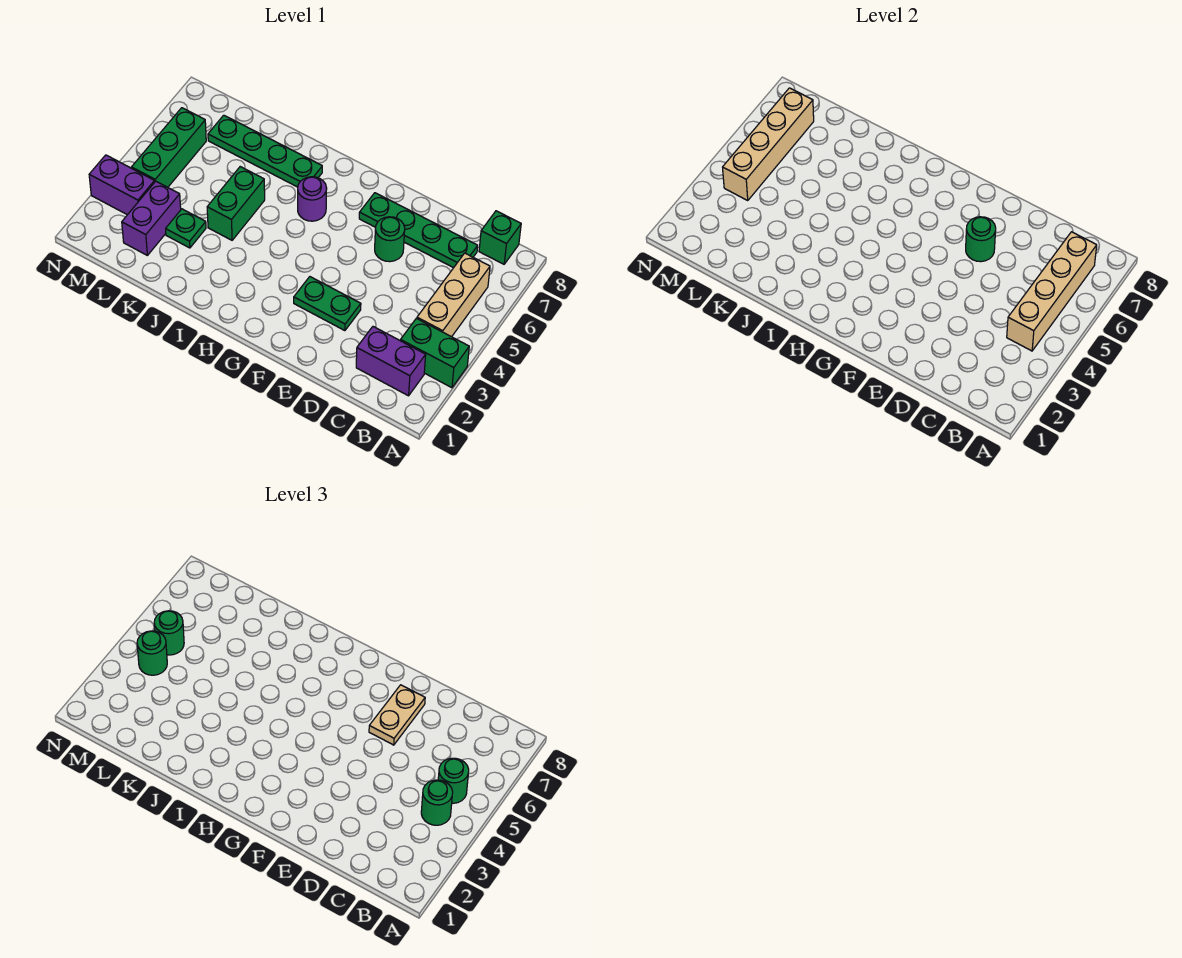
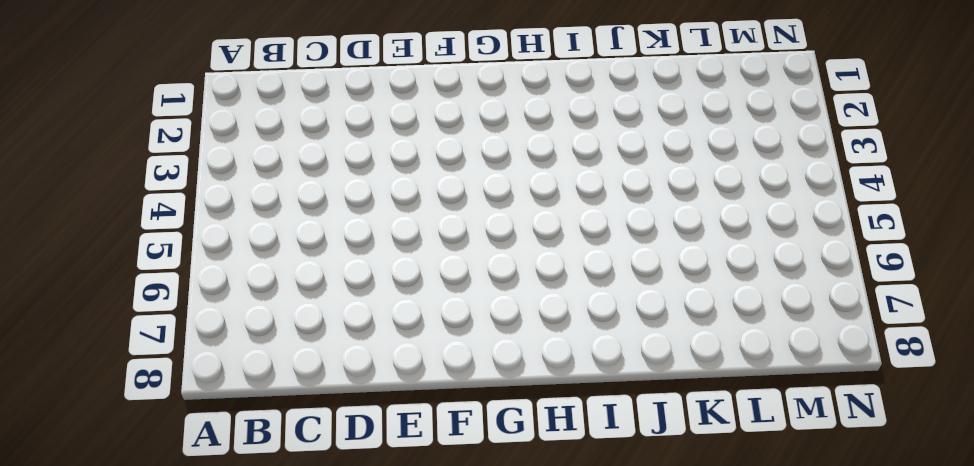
none -> green 1x2 brick [401,318,469,388]
none -> purple 1x2 brick [356,327,426,396]
none -> tan 1x3 brick [417,253,490,337]

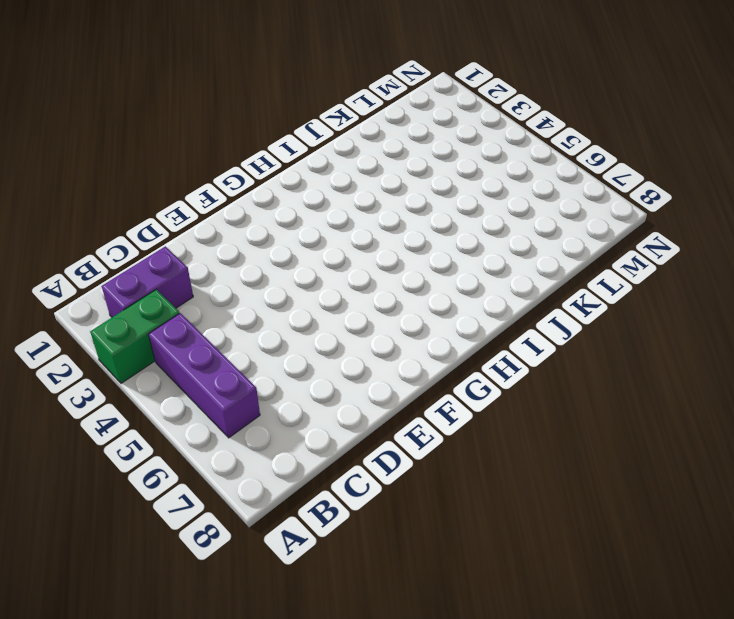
purple 1x3 brick [149,313,260,438] -> tan 1x3 brick [417,253,490,337]
none -> green 1x1 brick [479,211,521,264]
none -> green 1x4 plate [359,193,478,268]
none -> green 1x2 plate [294,277,361,331]

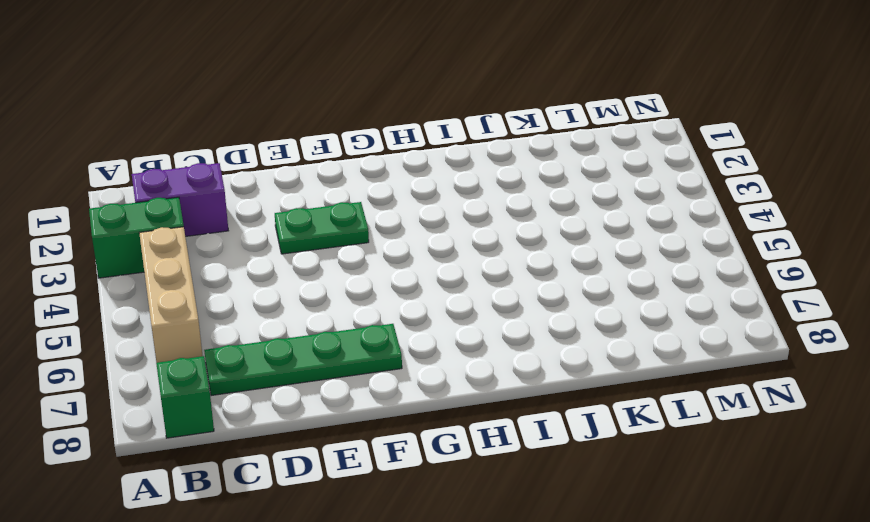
none -> green 1x1 round brick [375,217,405,262]
none -> purple 1x1 round brick [298,177,327,221]
none -> green 1x4 plate [208,115,322,187]

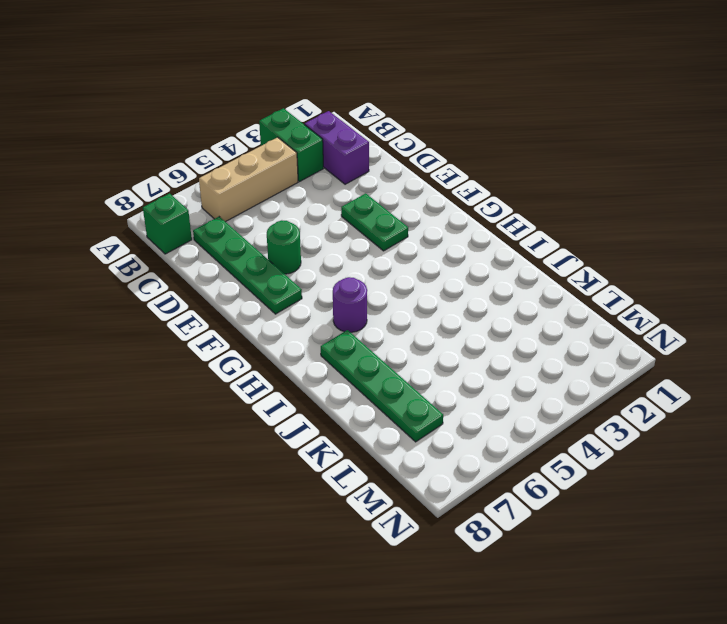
none -> green 1x2 brick [207,167,265,240]
none -> green 1x1 plate [166,209,206,248]
none -> purple 1x2 brick [122,181,181,255]

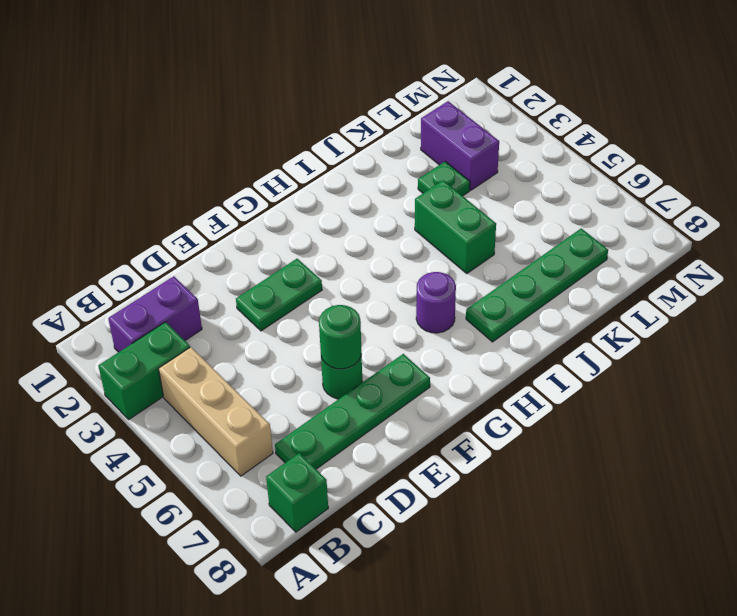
none -> purple 1x2 brick [89,155,155,215]
none -> green 1x3 brick [132,108,206,187]
none -> tan 1x4 brick [1007,232,1097,351]

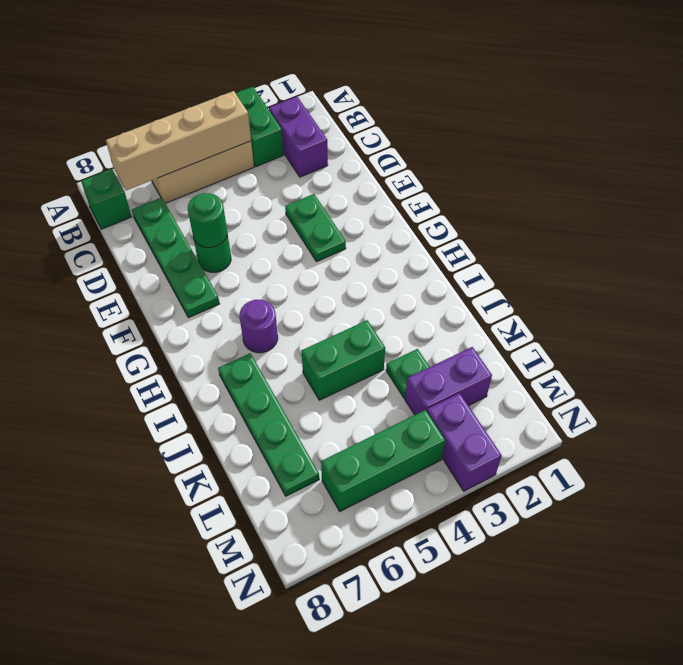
none -> tan 1x4 brick [723,88,814,200]
none -> green 1x1 round brick [421,780,453,825]
none -> green 1x1 round brick [438,758,469,803]

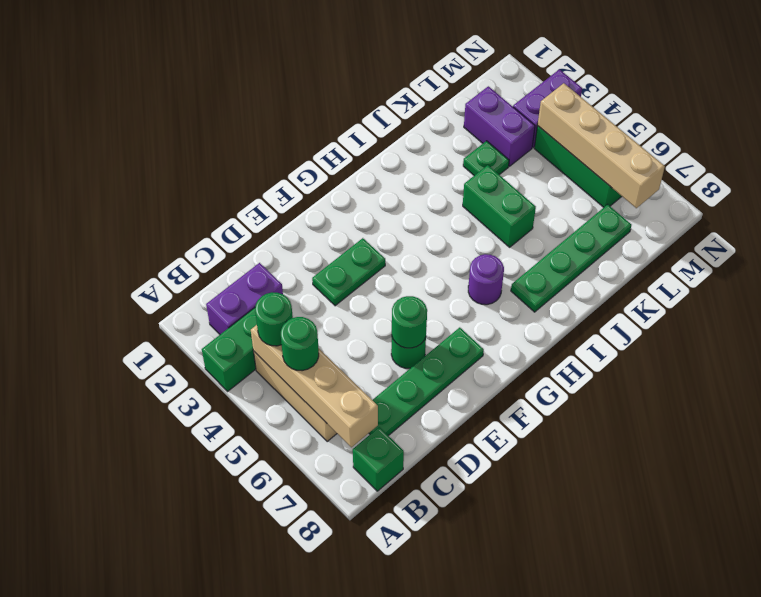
none -> tan 1x2 plate [369,685,425,745]
none -> green 1x1 round brick [137,631,167,675]
none -> green 1x1 round brick [154,611,184,655]

